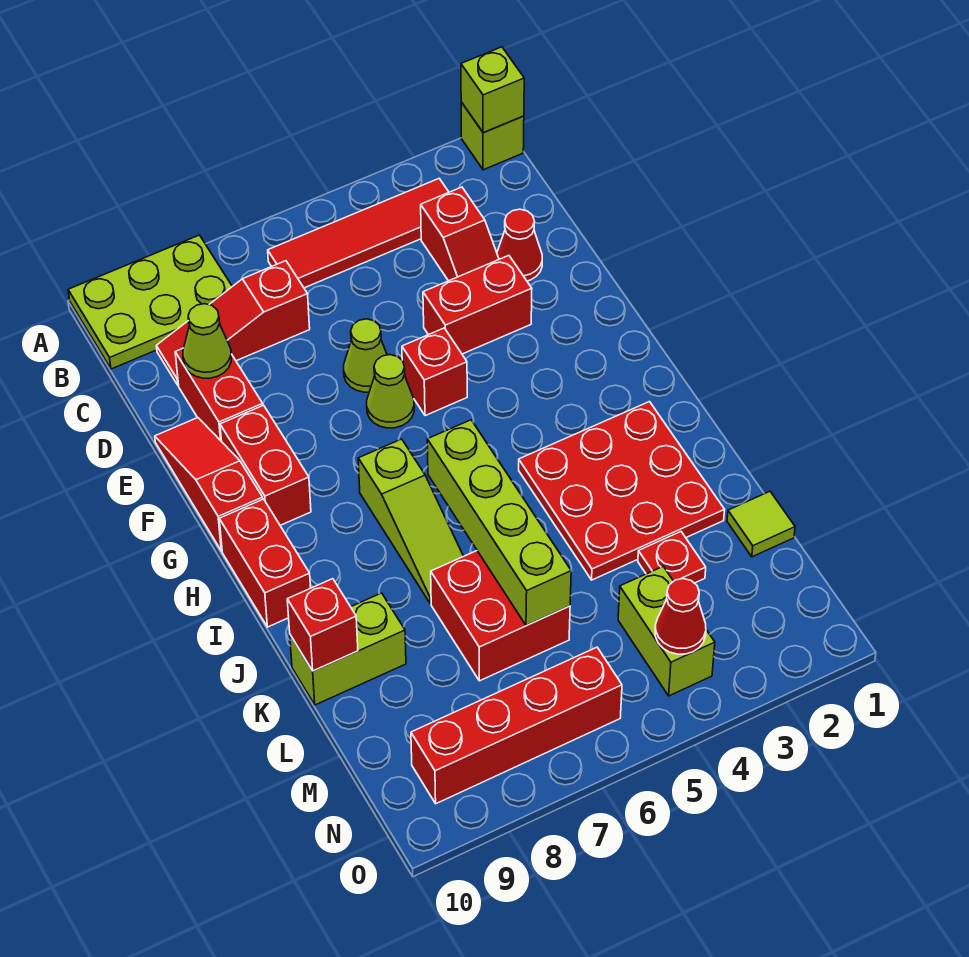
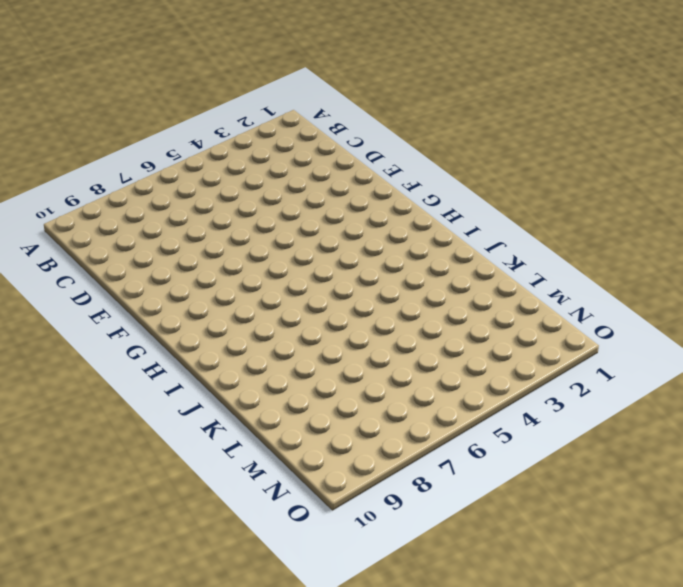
none -> lime 1x1 brick [461,102,524,170]
none -> lime 2x3 plate [68,235,232,369]
none -> red 1x4 tile [268,179,449,288]

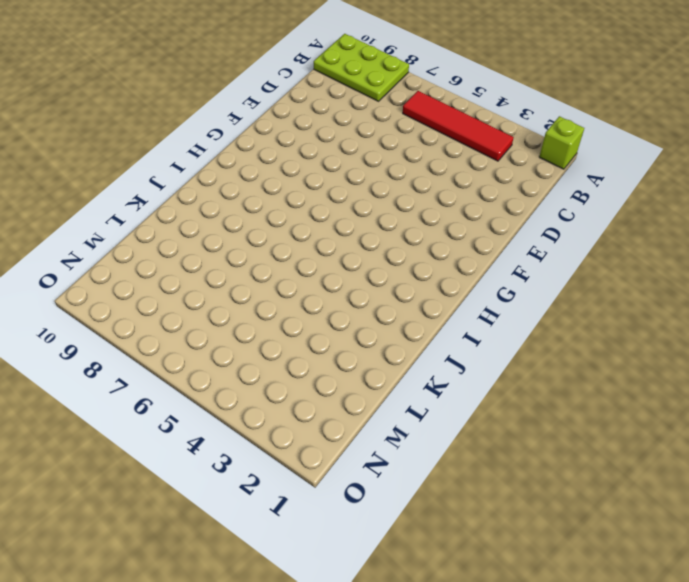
none -> red 1x2 slope [421,187,499,281]
none -> red 1x3 slope [156,261,310,385]
none -> red 1x1 cone [497,209,542,281]

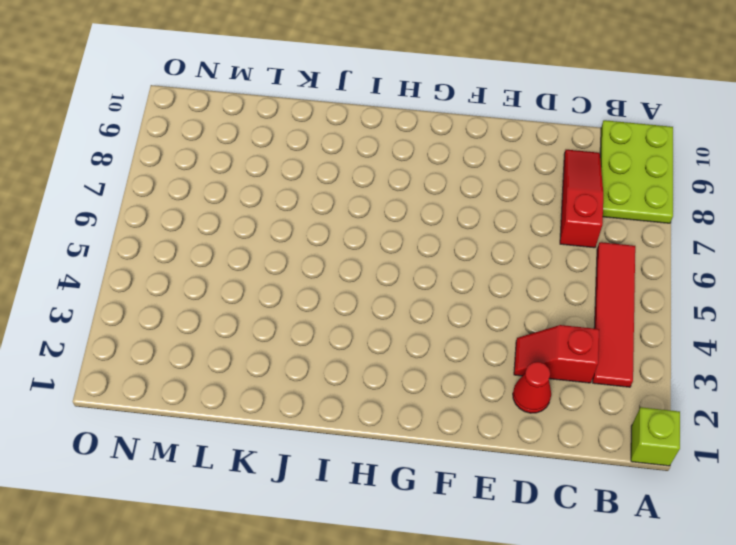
none -> red 1x2 brick [175,348,263,442]
none -> red 1x2 brick [423,255,532,354]
none -> lime 1x1 cone [344,319,387,392]

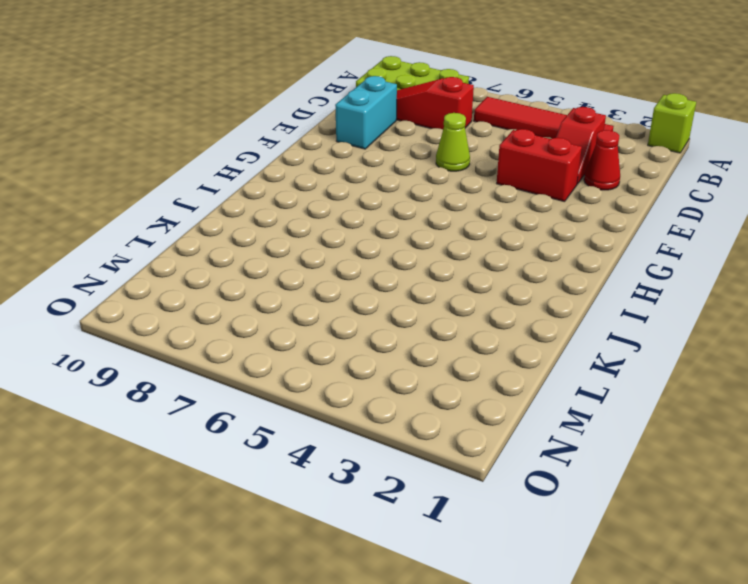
cyan 1x2 brick [335,76,397,149] -> red 1x2 brick [175,348,263,442]
none -> red 1x3 slope [155,418,263,551]
none -> red 1x1 brick [402,328,467,416]
none -> lime 1x1 cone [367,355,414,428]

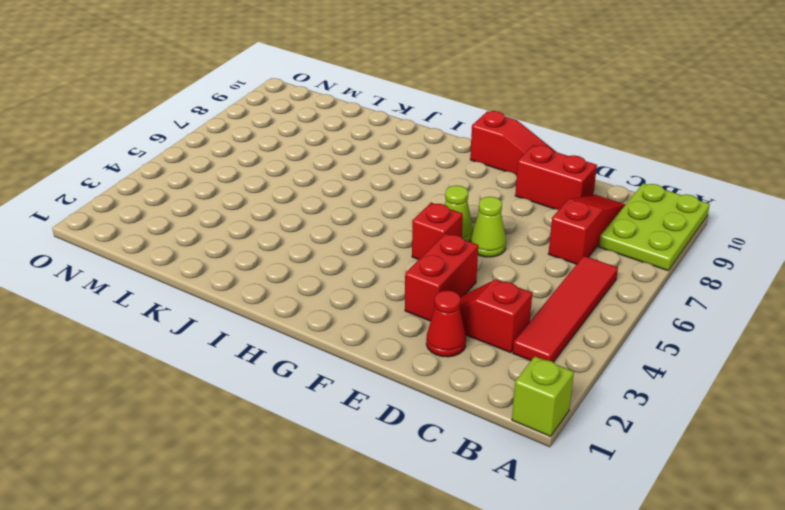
none -> red 1x2 brick [220,405,311,525]
none -> lime 1x3 slope [358,439,463,604]
none -> red 1x2 brick [219,499,311,627]

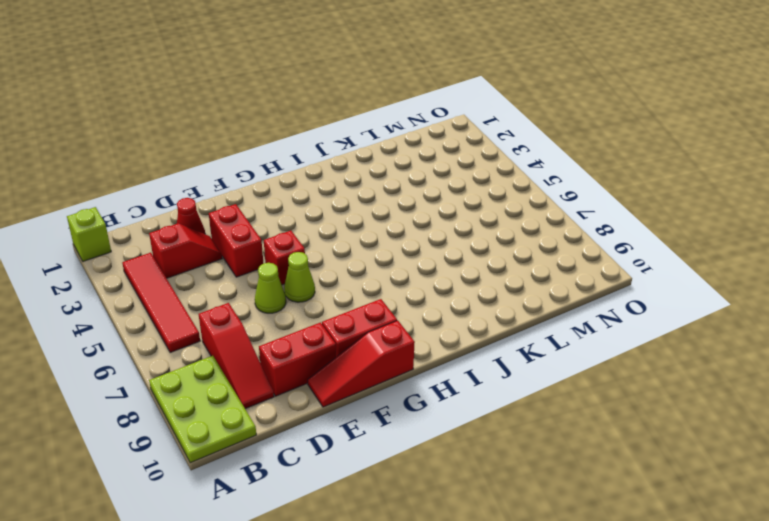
none -> lime 1x3 slope [358,439,463,604]
none -> red 1x2 brick [219,499,311,627]
none -> red 3x3 plate [519,402,725,580]

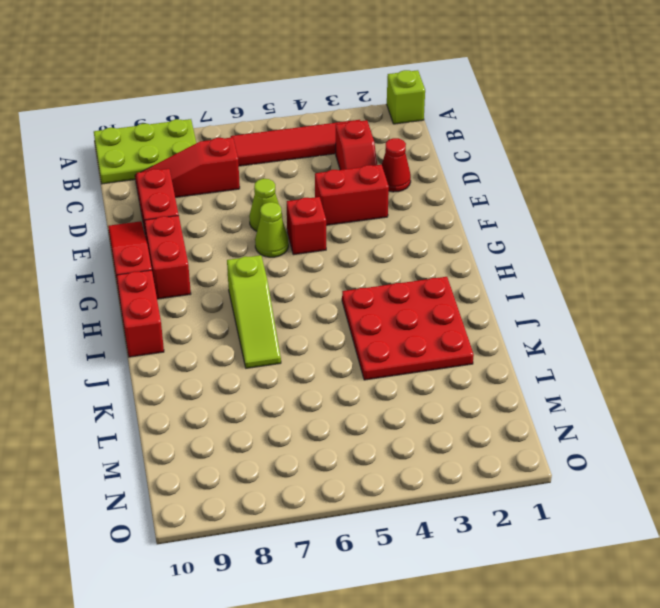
none -> red 2x2 brick [431,551,570,681]
none -> lime 1x2 brick [290,593,406,705]
none -> lime 1x1 tile [727,491,795,557]

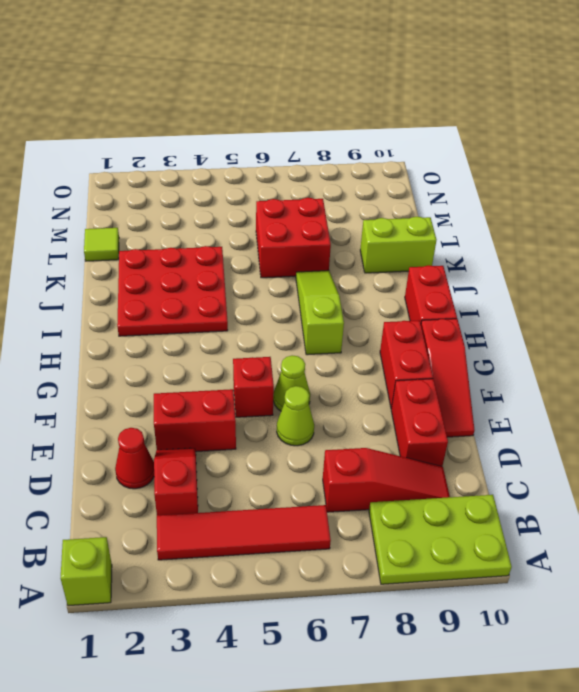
none -> red 1x1 plate [638,532,706,583]
none -> lime 1x2 brick [618,567,715,696]
none -> red 1x4 brick [411,647,622,804]

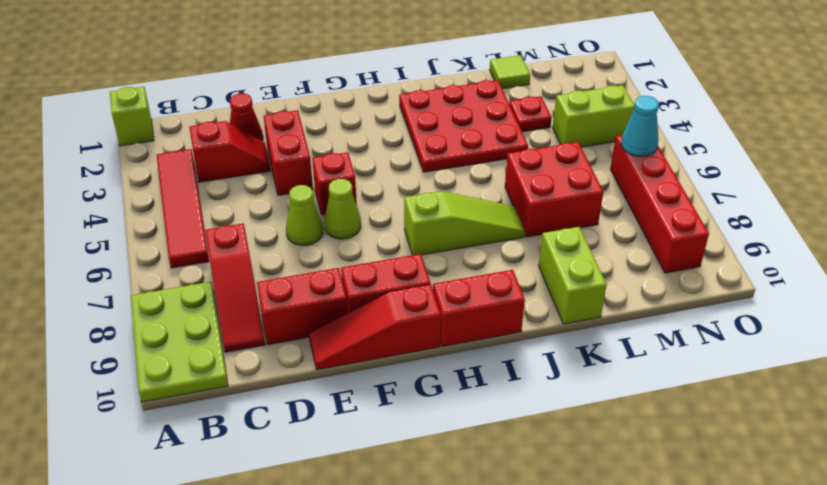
cyan 1x1 cone [621,96,659,157] -> none
none -> lime 1x1 brick [461,47,524,133]
none -> lime 1x1 cone [183,304,231,378]
none -> lime 1x4 brick [427,420,571,626]

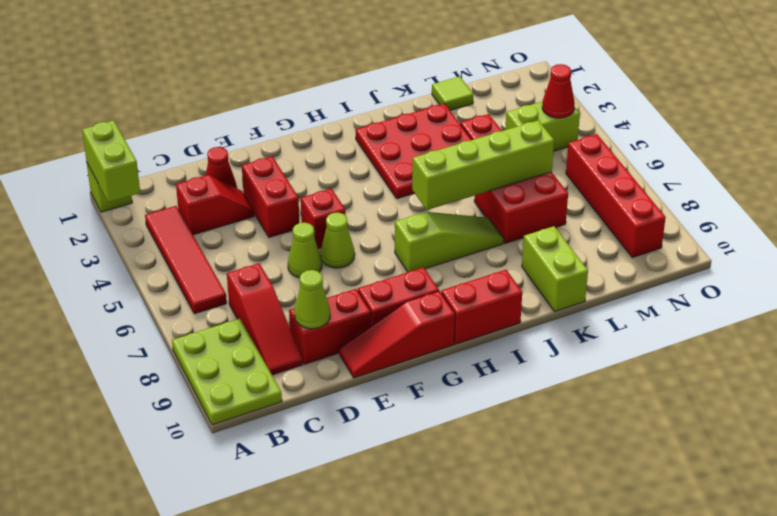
lime 1x2 brick [82,120,140,202] -> lime 1x1 brick [461,47,524,133]
none -> red 1x1 brick [287,579,358,671]

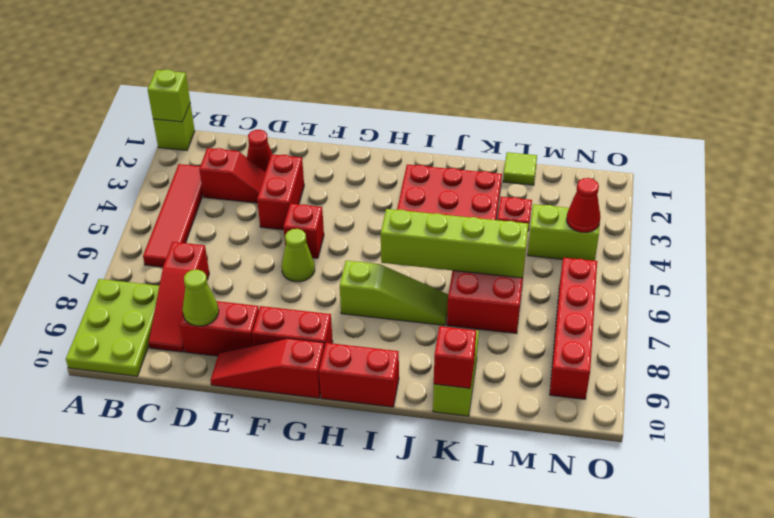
none -> lime 1x1 cone [344,319,387,392]

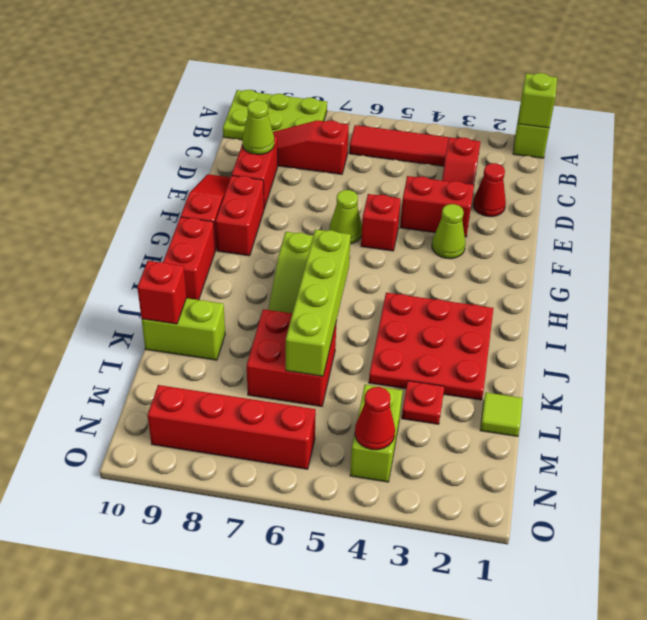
lime 1x1 cone [432,204,465,259] -> lime 1x1 cone moved to [344,319,387,392]

